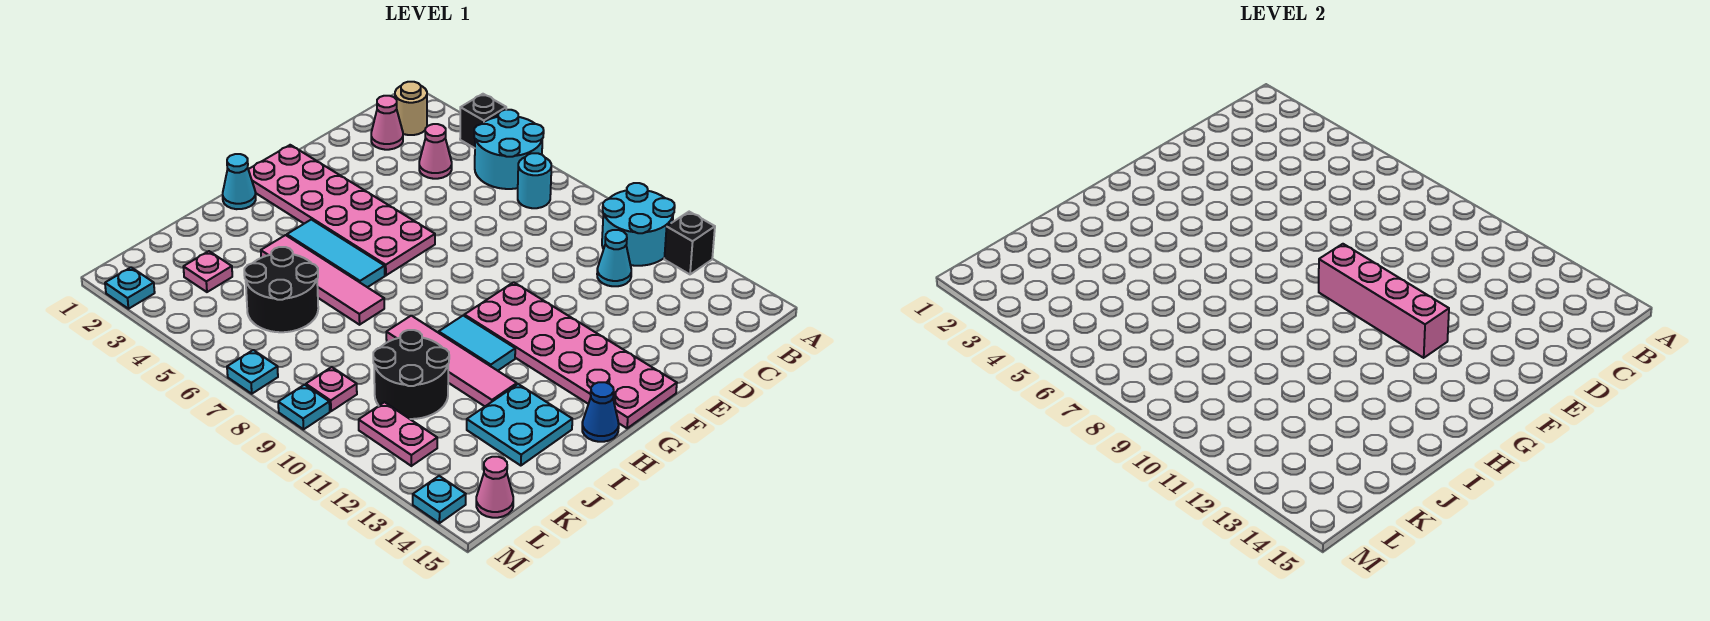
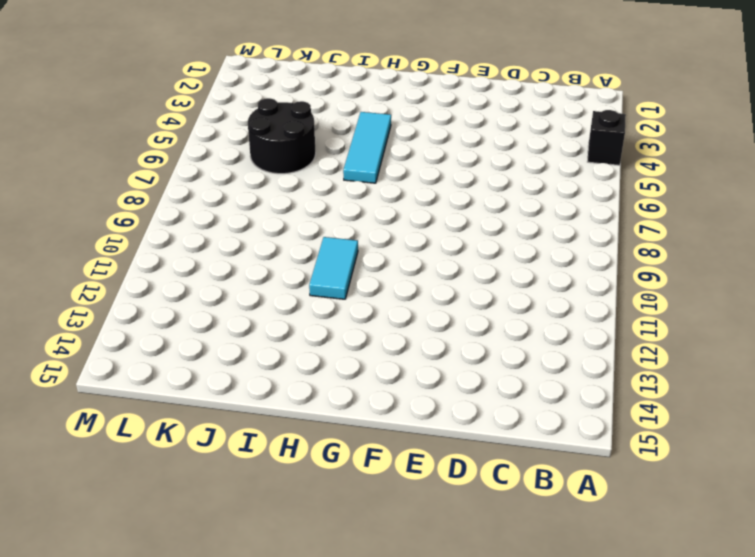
none -> cyan 2x2 round brick [474,110,544,189]
none -> cyan 2x2 round brick [602,183,675,266]
none -> black 1x1 brick [664,212,715,274]

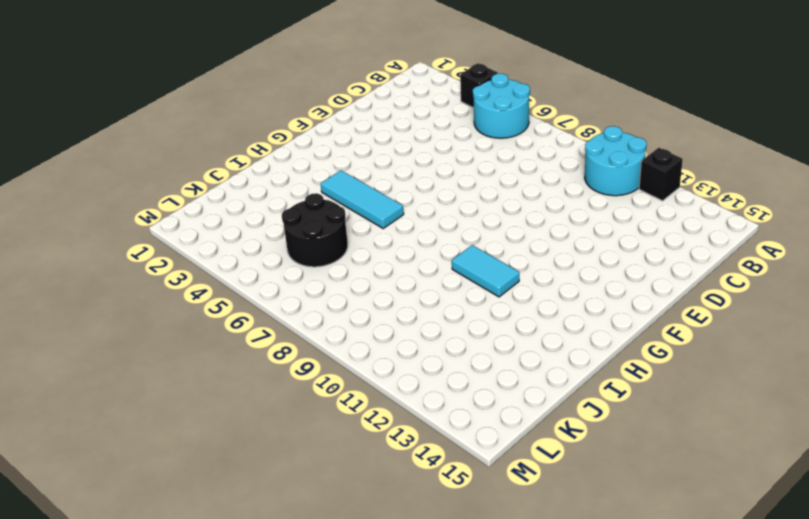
none -> tan 1x1 round brick [395,82,427,135]
none -> cyan 1x1 round brick [518,153,551,208]
none -> pink 1x1 cone [371,96,403,150]

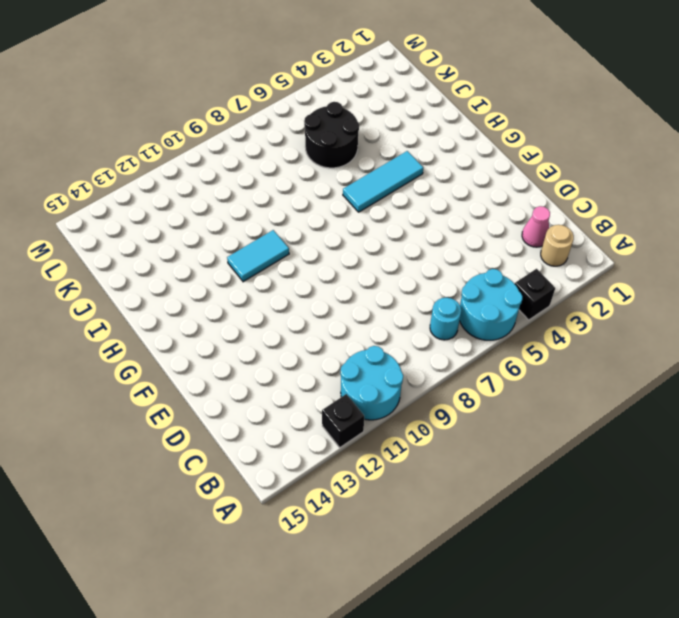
none -> pink 1x1 cone [419,124,452,179]
none -> cyan 1x1 cone [597,230,631,286]
none -> pink 2x6 plate [248,145,435,275]

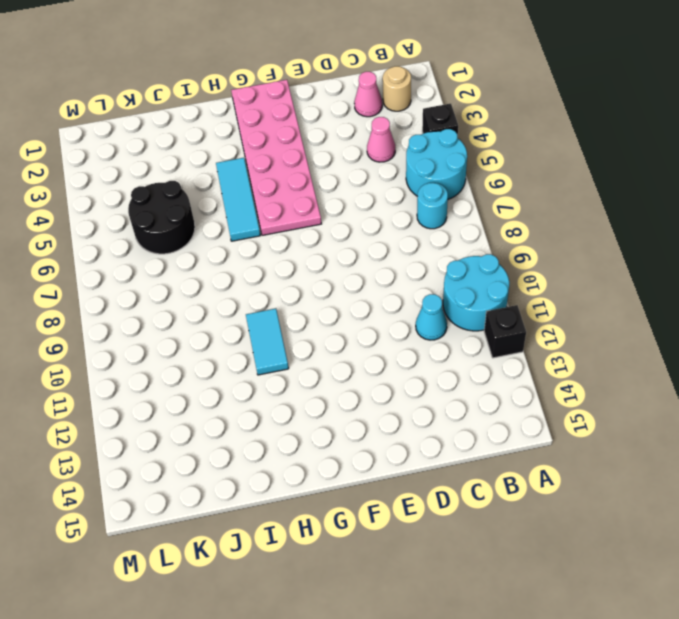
none -> pink 2x6 plate [464,282,677,428]
none -> cyan 1x1 cone [223,154,256,209]
none -> blue 1x1 cone [582,382,619,442]

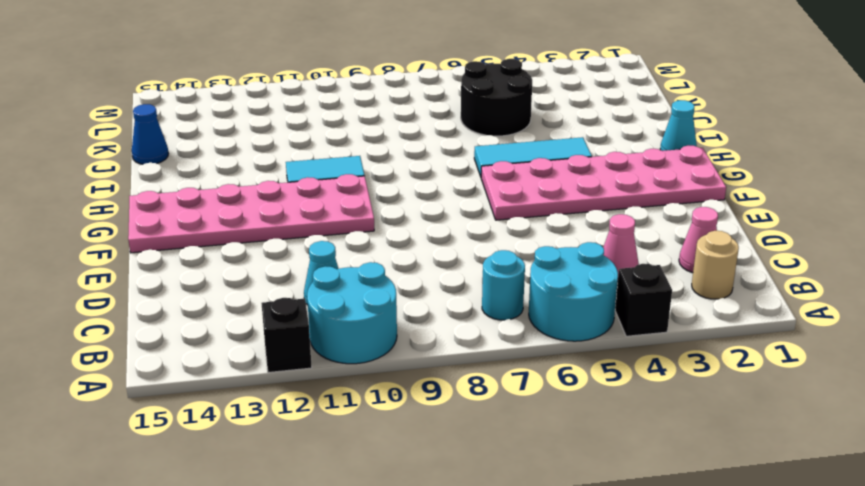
blue 1x1 cone [132,104,168,164] -> blue 1x1 cone moved to [582,382,619,442]
none -> pink 1x4 tile [261,235,384,325]
none -> pink 1x4 tile [386,316,517,406]
none -> cyan 2x2 plate [467,384,572,466]

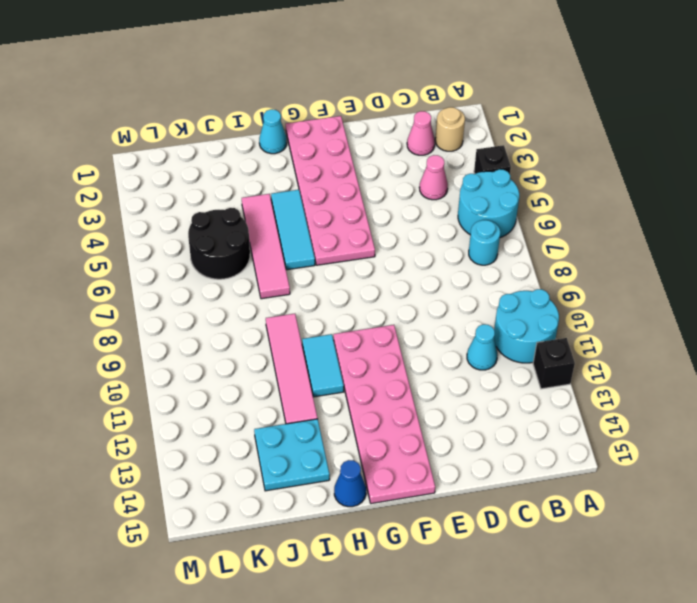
none -> black 2x2 round brick [373,330,449,419]
none -> pink 1x1 plate [183,251,232,292]
none -> pink 1x1 plate [306,367,357,411]

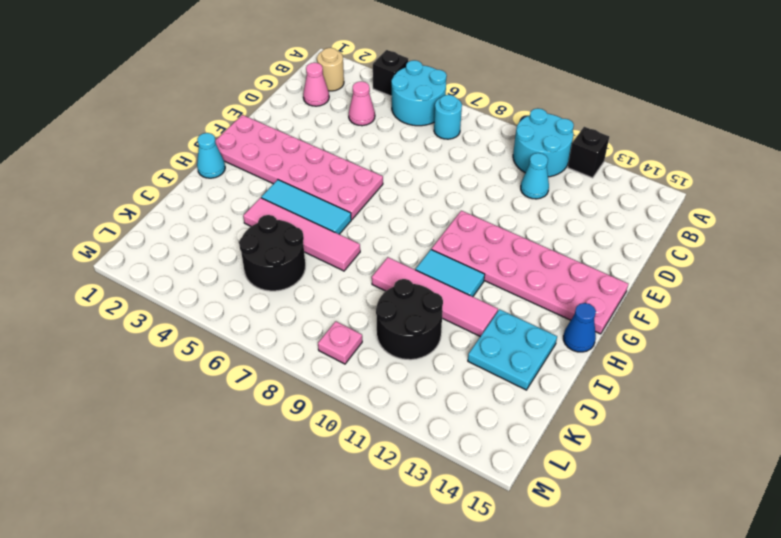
none -> pink 1x1 plate [183,251,232,292]
none -> pink 1x2 plate [359,402,437,466]
none -> pink 1x1 cone [476,457,513,518]

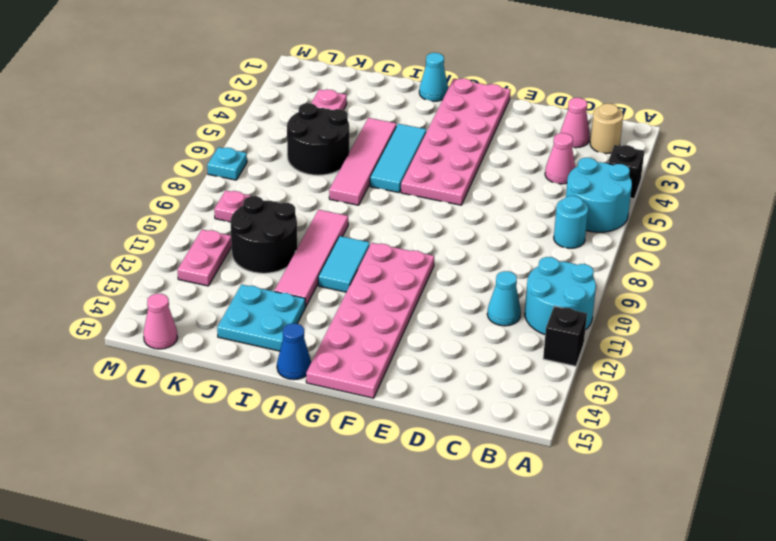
none -> cyan 1x1 plate [105,267,155,309]
none -> cyan 1x1 plate [278,385,330,429]
none -> cyan 1x1 plate [413,476,466,523]

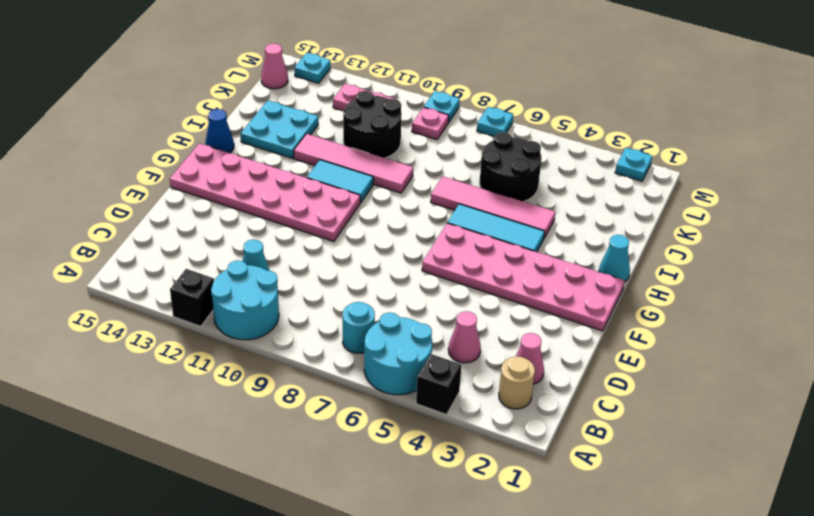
none -> pink 1x1 plate [183,251,232,292]
none -> pink 1x4 brick [1319,244,1449,358]

